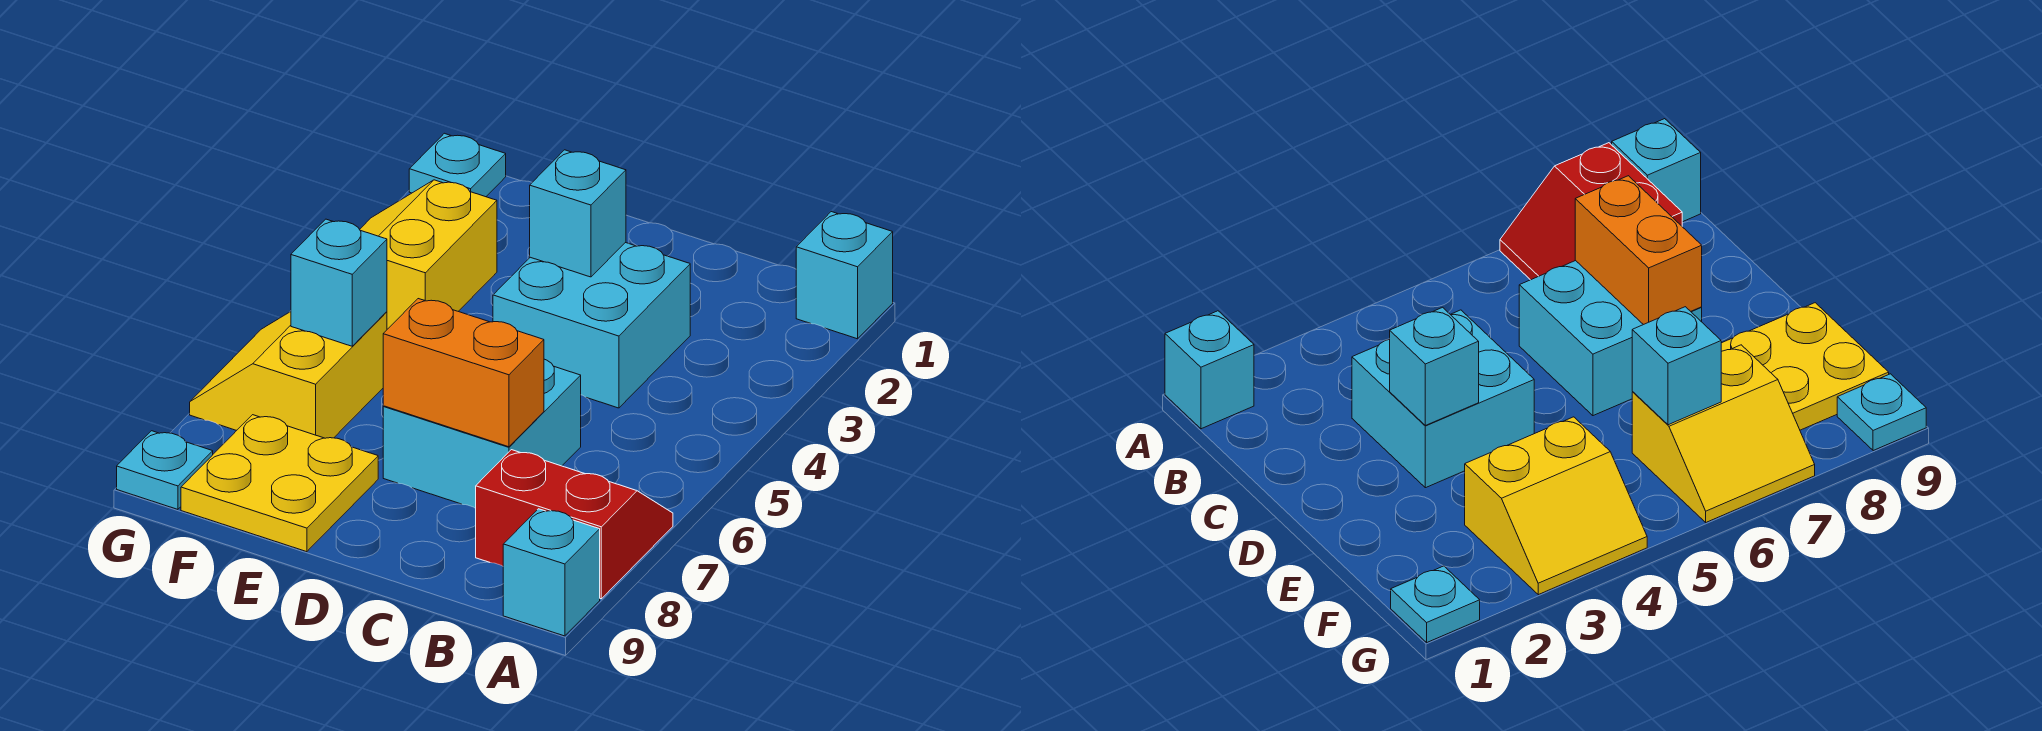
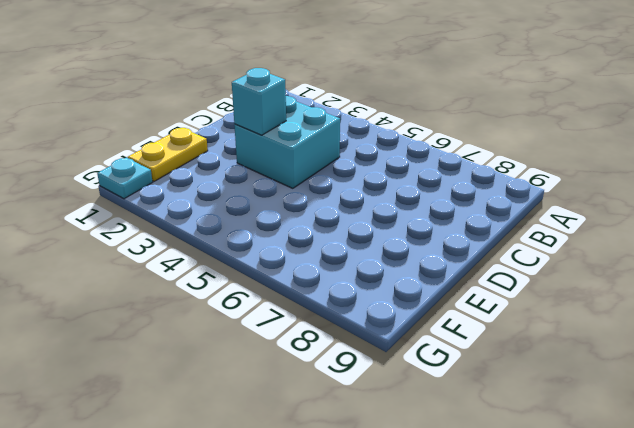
yellow 1x2 plate [128,128,208,181] -> none
none -> cyan 1x1 brick [796,212,893,339]
none -> red 2x2 slope [476,450,673,599]
none -> cyan 1x1 brick [503,509,600,636]

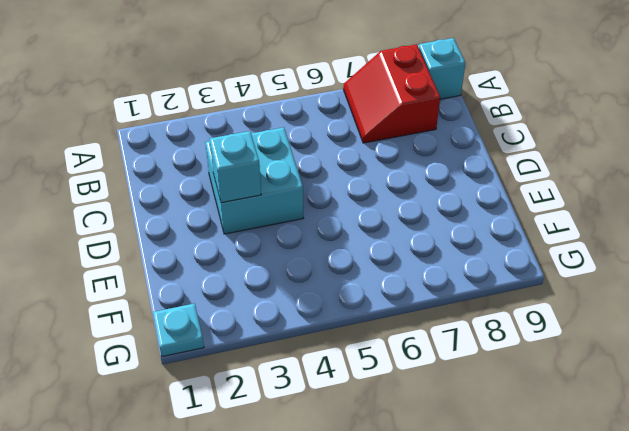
none -> cyan 1x1 brick [796,212,893,339]
none -> cyan 2x2 brick [383,359,581,509]
none -> yellow 2x2 plate [181,415,378,552]

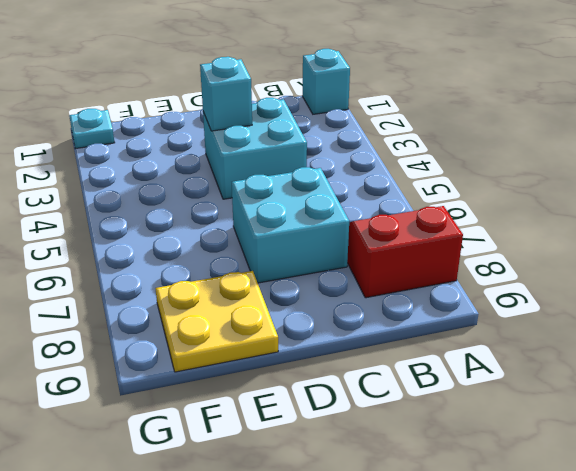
none -> cyan 1x1 brick [503,509,600,636]
none -> yellow 2x2 slope [360,180,497,329]
none -> yellow 2x2 slope [190,312,387,438]

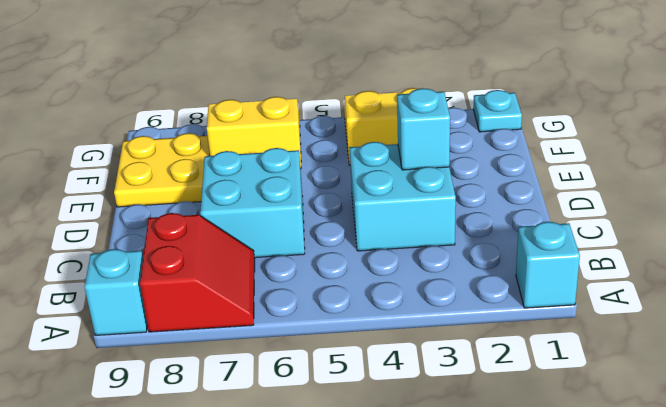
none -> cyan 1x1 plate [117,431,213,509]
none -> orange 1x2 brick [383,299,544,447]
none -> cyan 1x1 brick [291,219,387,346]

